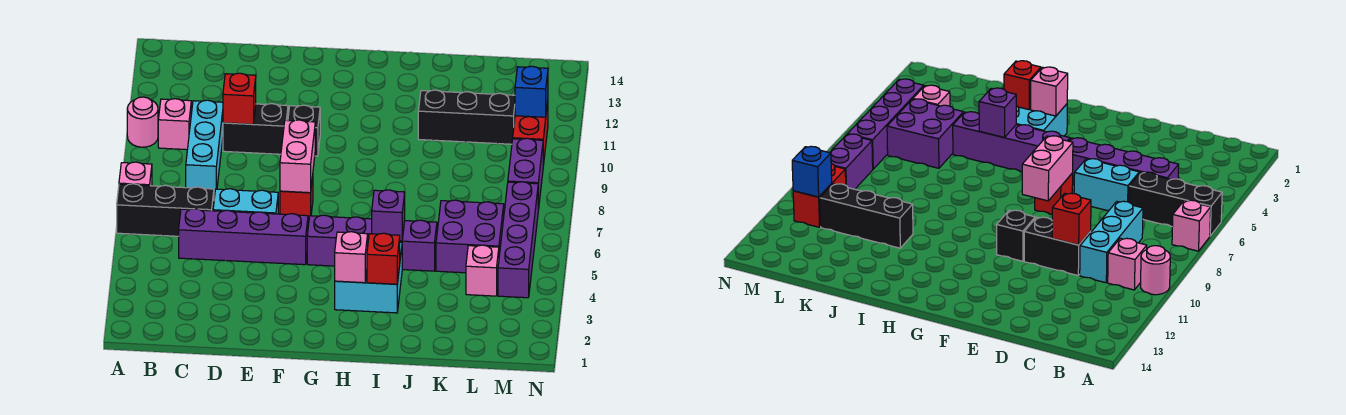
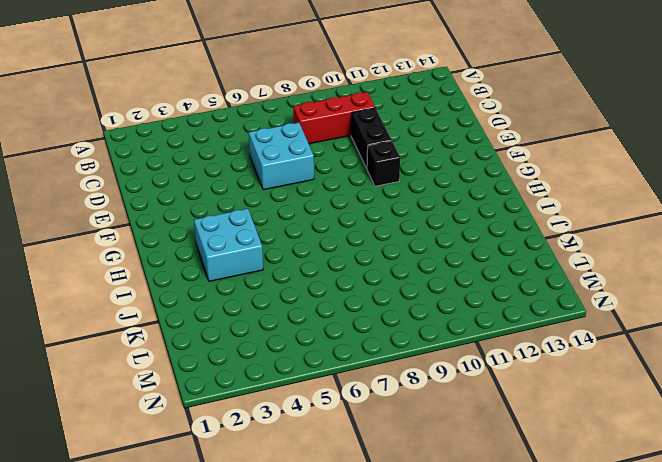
red 1x3 brick [293,92,375,144] -> cyan 1x3 brick [186,100,223,195]
cyan 2x2 brick [249,123,314,190] -> cyan 1x2 brick [213,189,278,214]
none -> black 1x3 brick [117,184,214,236]
none -> pink 1x1 brick [119,162,152,186]
none -> pink 1x1 round brick [127,97,158,147]

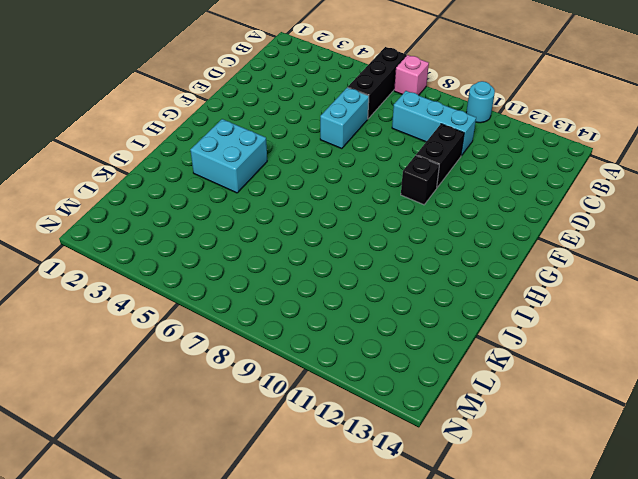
cyan 1x1 round brick [466,81,495,123] -> pink 1x1 round brick [127,97,158,147]
none -> pink 1x1 brick [158,99,191,150]
none -> purple 1x4 brick [179,209,308,265]
none -> red 1x1 brick [280,176,313,221]

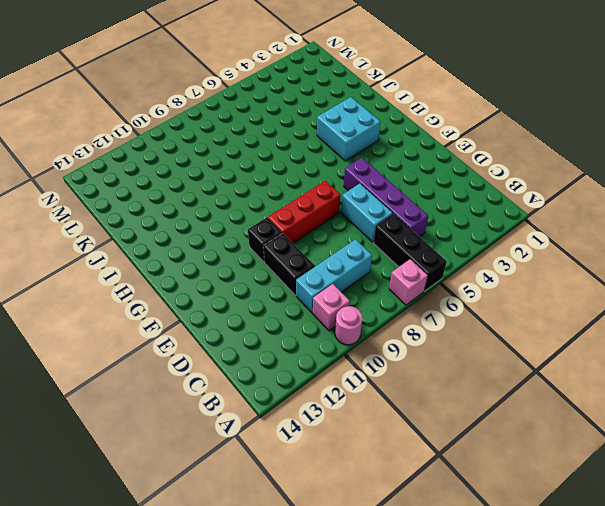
red 1x3 brick [268,181,341,243] -> red 1x1 brick [280,176,313,221]
none -> purple 1x4 brick [307,215,437,271]
none -> black 1x3 brick [418,90,515,144]
none -> purple 2x2 brick [436,200,504,273]

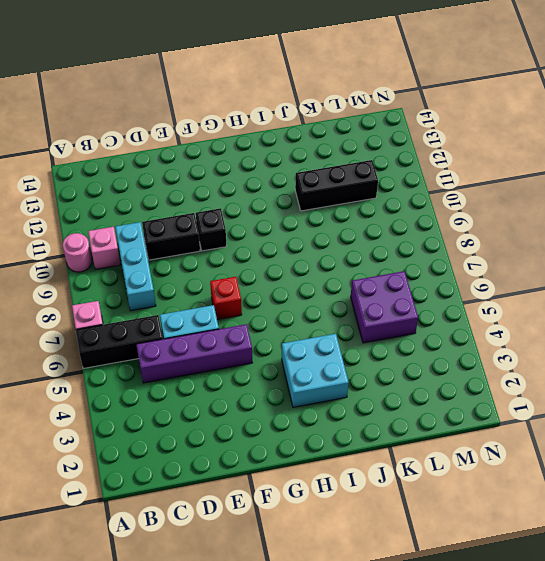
none -> purple 1x4 brick [307,215,437,271]
none -> pink 1x1 brick [466,245,499,296]
none -> purple 1x4 brick [498,182,538,298]

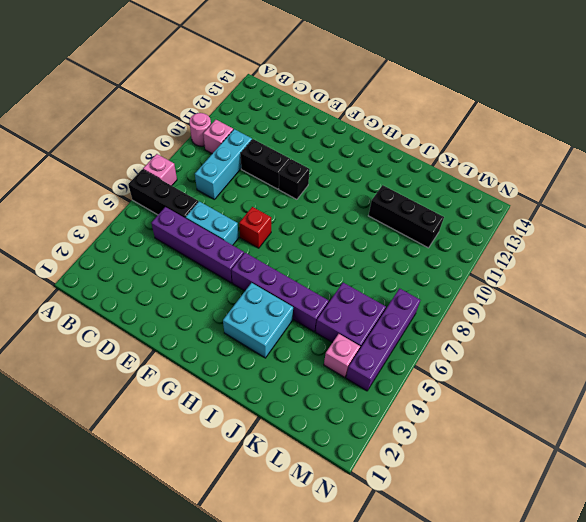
none -> purple 1x2 brick [508,138,543,210]
none -> red 1x2 brick [513,102,548,166]
none -> red 1x1 brick [223,73,256,124]

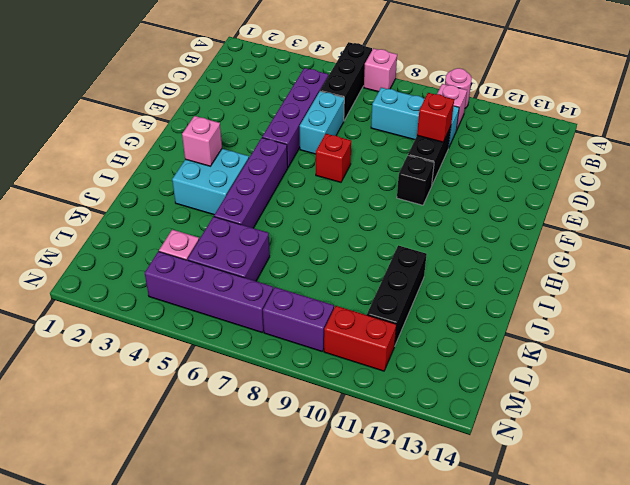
none -> pink 1x2 brick [280,120,315,193]
none -> red 1x1 brick [367,233,400,284]
none -> purple 1x1 brick [372,190,405,241]

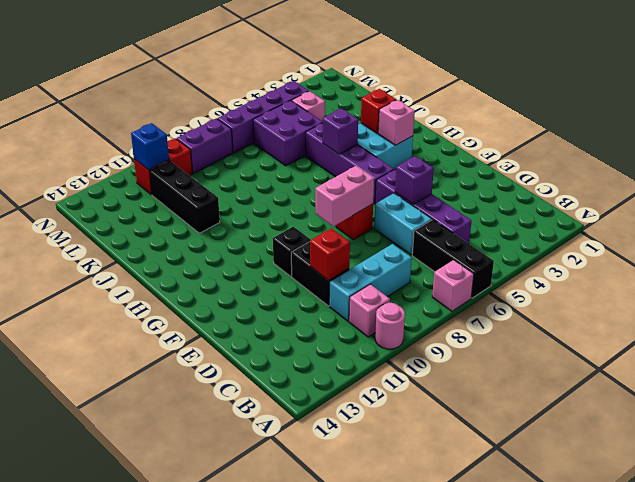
purple 1x1 brick [395,156,434,204] -> none

